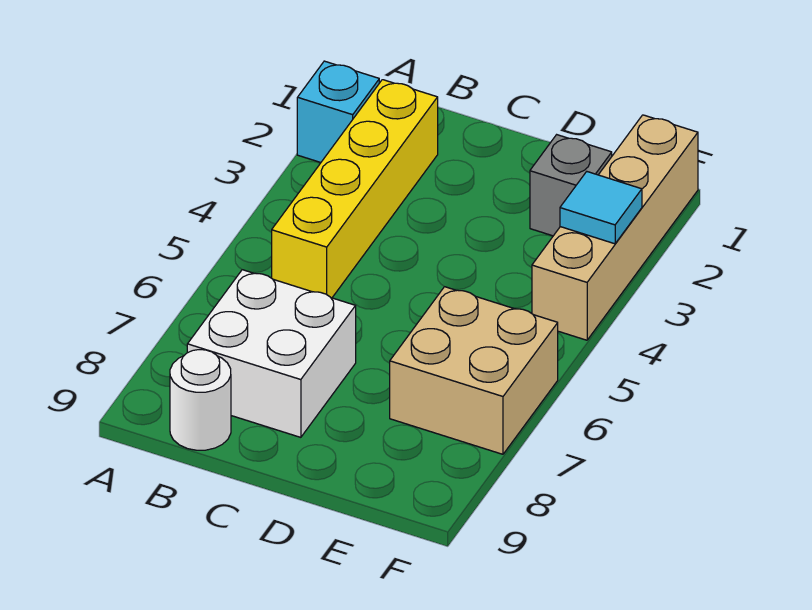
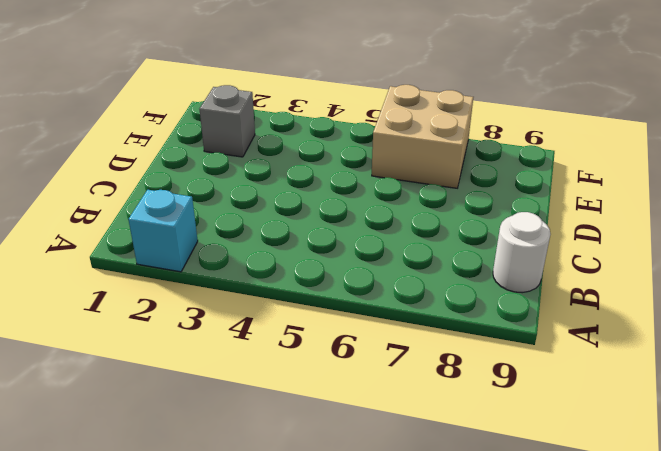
none -> yellow 1x4 brick [272,80,438,298]
none -> white 2x2 brick [187,270,356,437]

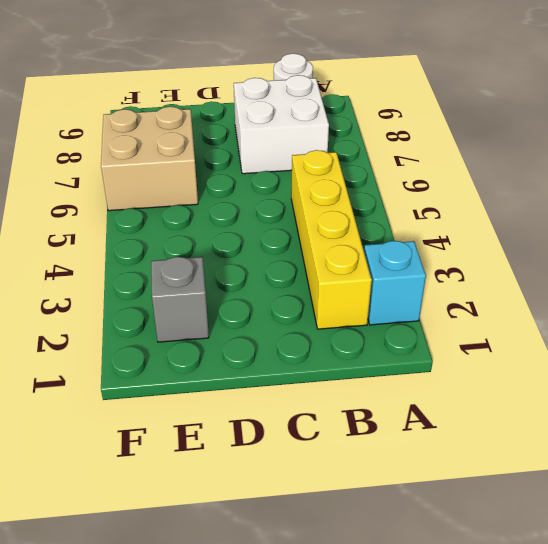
none -> tan 1x4 brick [532,115,698,340]
none -> cyan 1x1 tile [560,172,642,244]

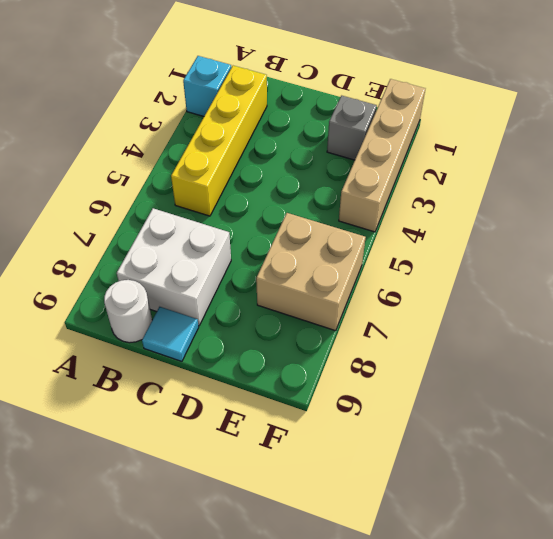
cyan 1x1 tile [142,307,199,361] -> cyan 1x1 tile moved to [560,172,642,244]

